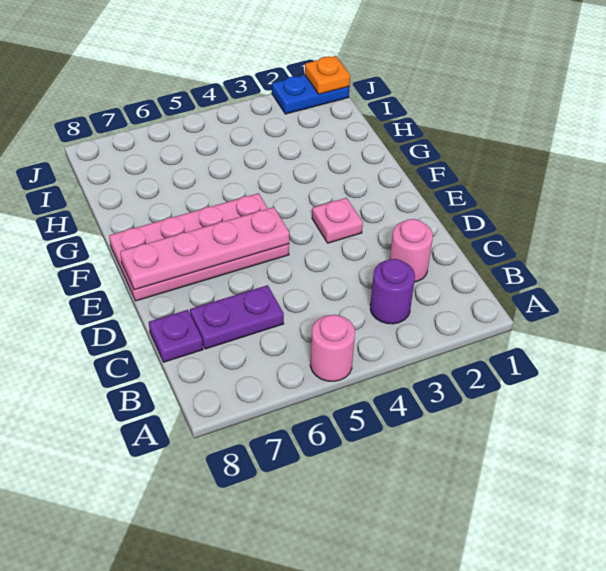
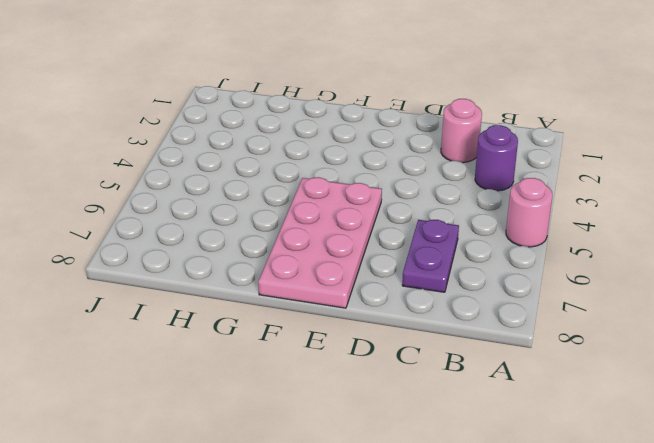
none -> purple 1x1 plate [149,310,203,362]
none -> pink 1x1 plate [312,198,363,243]

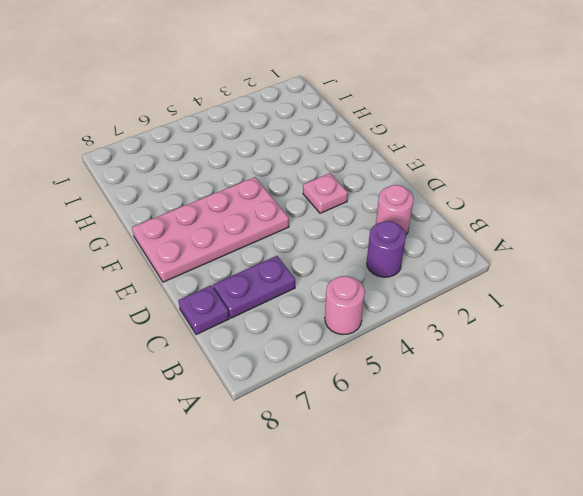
none -> blue 1x2 plate [272,75,350,114]
none -> pink 1x4 plate [120,207,289,290]

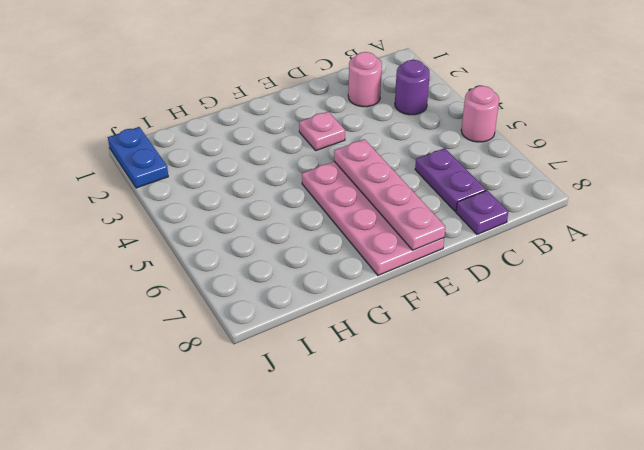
none -> orange 1x1 plate [305,56,350,94]

